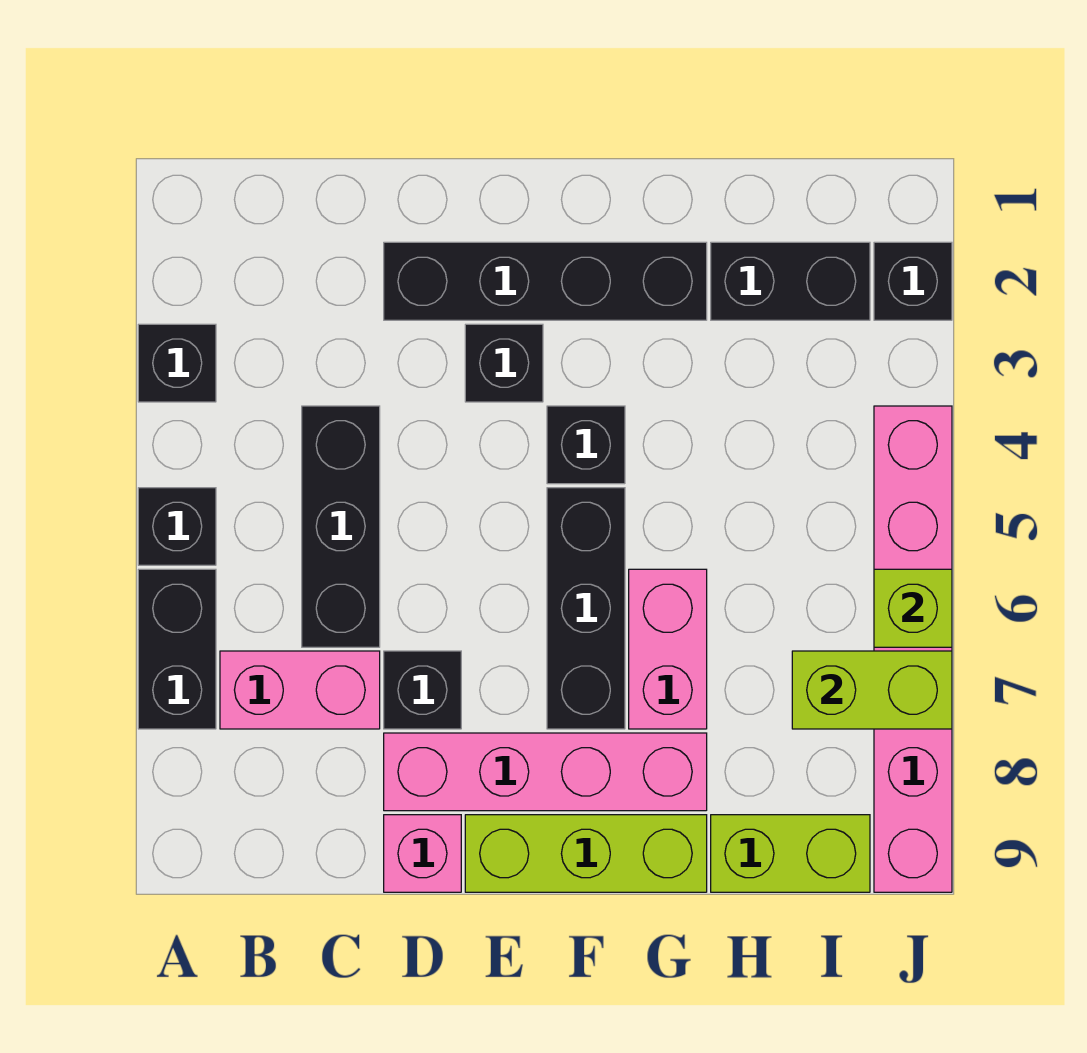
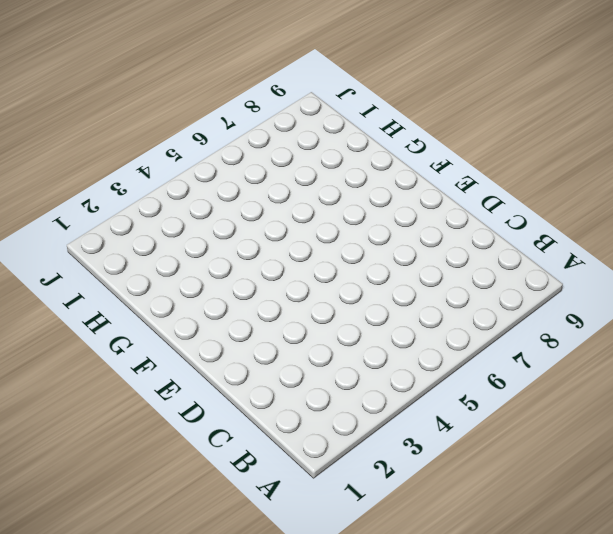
none -> black 1x1 brick [138,324,216,402]
none -> black 1x1 brick [138,488,216,565]
none -> black 1x2 brick [138,569,216,729]

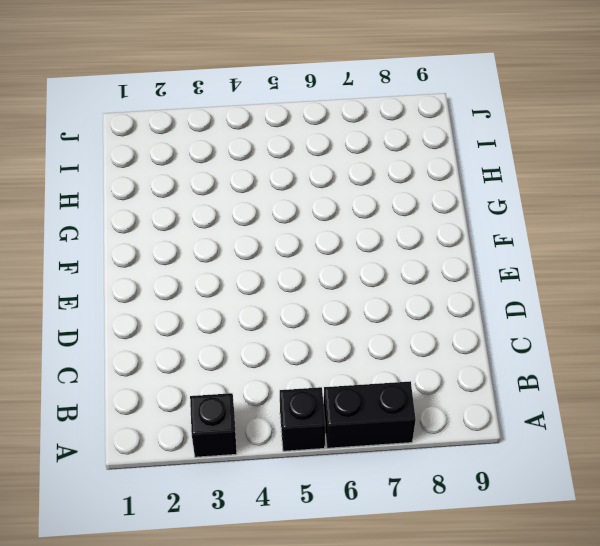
none -> pink 1x2 brick [220,651,380,729]
none -> black 1x3 brick [302,406,380,647]
none -> black 1x4 brick [384,242,707,320]

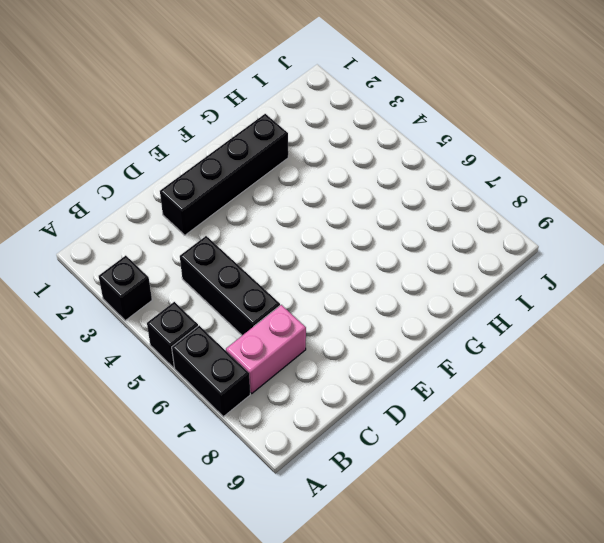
none -> black 1x1 brick [384,651,461,729]
none -> pink 1x4 brick [384,733,707,811]
none -> pink 1x1 brick [384,815,461,892]

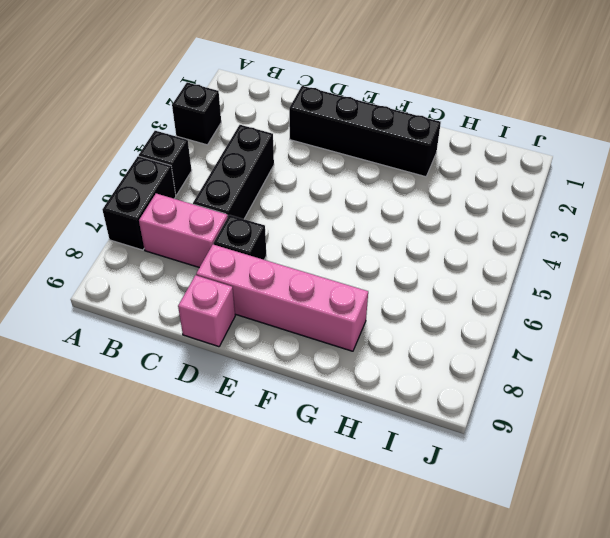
none -> black 1x1 brick [465,324,543,402]
none -> lime 1x3 brick [465,815,707,892]
none -> black 1x1 brick [547,406,625,484]

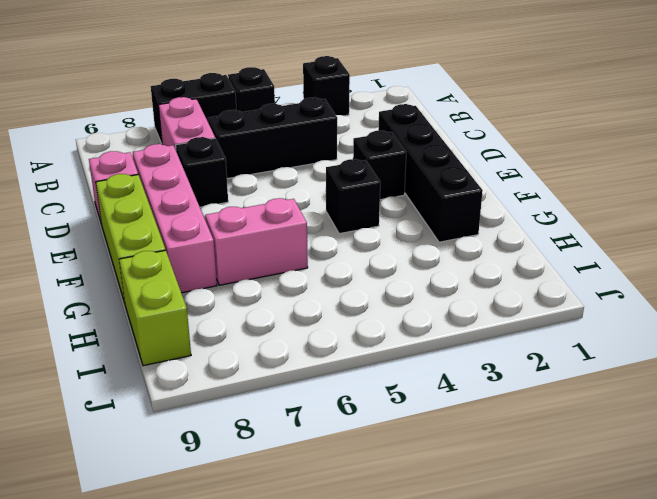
none -> black 1x3 brick [547,488,625,729]
none -> black 1x2 brick [711,242,870,320]
none -> black 1x1 brick [874,242,952,320]

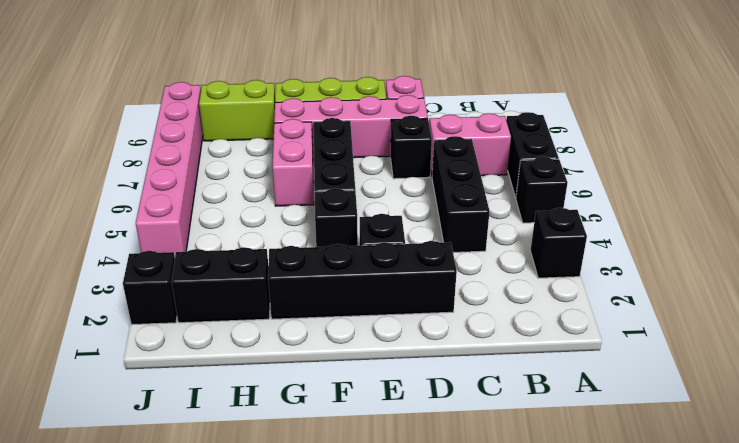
none -> lime 1x2 brick [792,651,952,729]
none -> lime 1x1 brick [874,569,952,647]

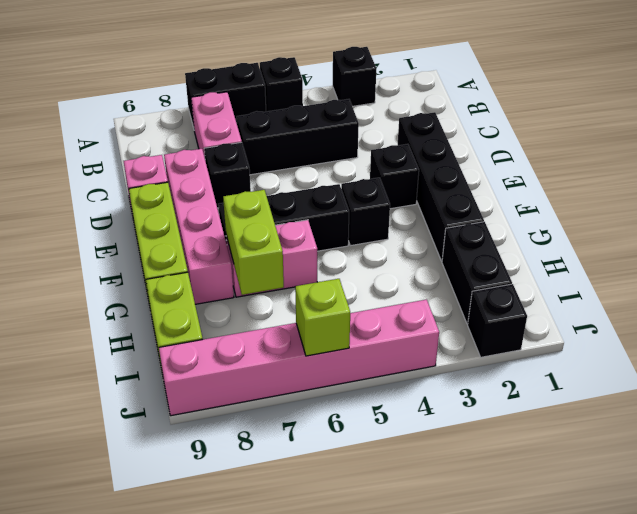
lime 1x2 brick [223,190,284,295] -> lime 1x2 brick moved to [792,651,952,729]

